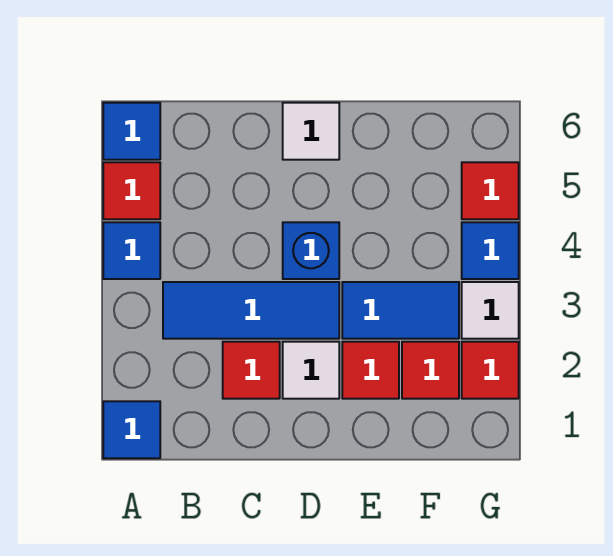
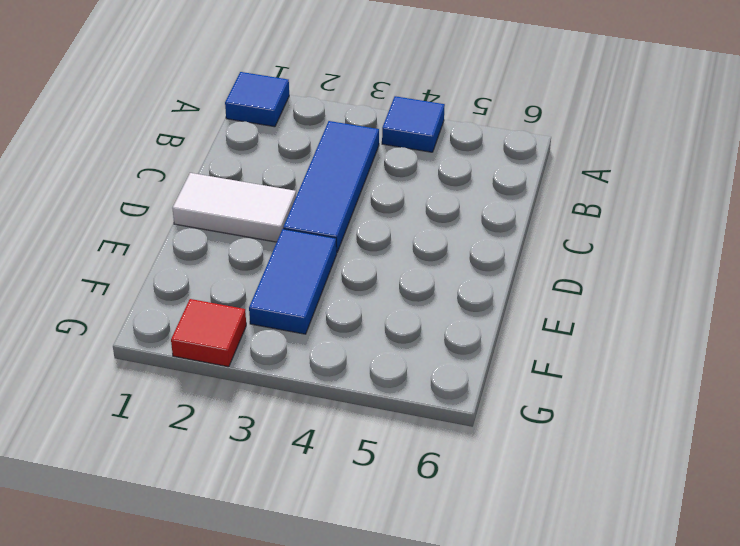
white 1x2 tile [173,173,296,242] -> white 1x1 tile [283,342,339,399]
none -> red 1x1 tile [103,162,160,219]
none -> blue 1x1 tile [103,103,160,160]
none -> red 1x1 tile [223,342,280,399]

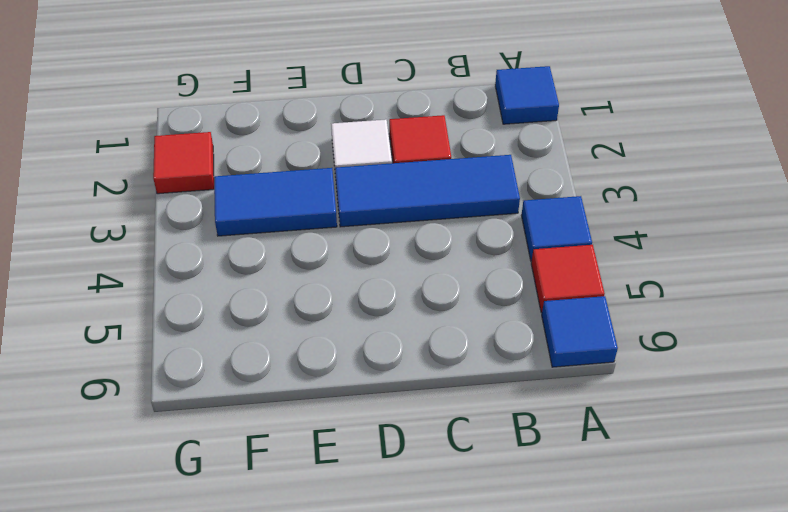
none -> blue 1x1 brick [283,222,339,279]
none -> white 1x1 tile [283,103,339,160]
none -> red 1x1 tile [342,342,399,399]

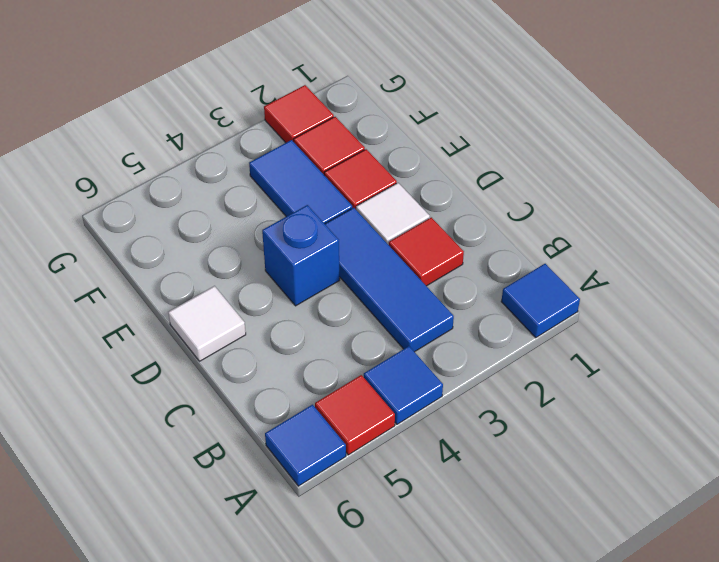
none -> white 1x1 tile [462,282,519,339]
none -> blue 1x1 tile [462,222,519,279]
none -> red 1x1 tile [462,162,519,219]

